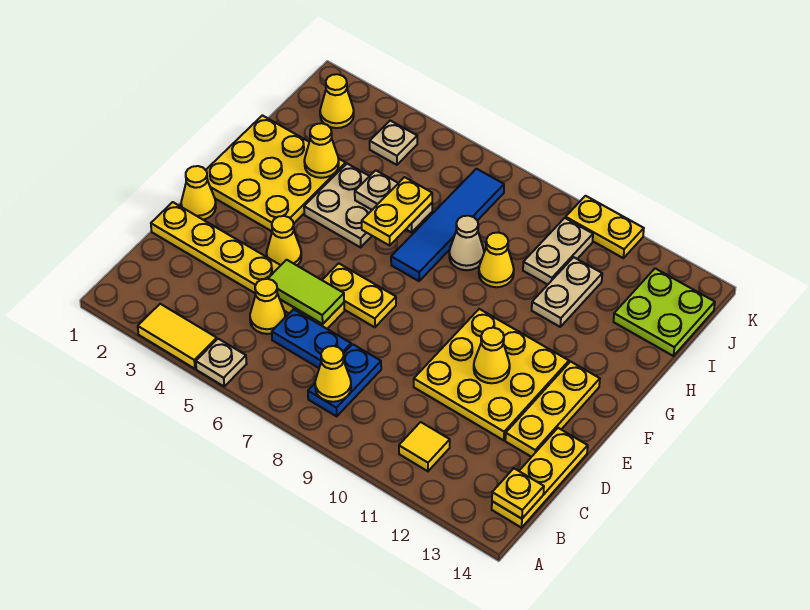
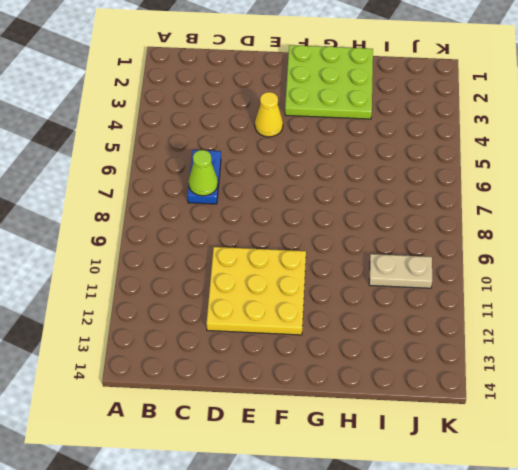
lime 1x1 cone [189,150,218,196] -> none
lime 3x3 plate [285,45,373,119] -> yellow 3x3 plate [206,115,346,231]
none -> yellow 1x2 tile [138,304,217,369]
none -> tan 1x1 plate [196,339,247,386]
none -> blue 1x2 plate [308,344,381,416]
none -> yellow 1x1 tile [399,422,450,471]

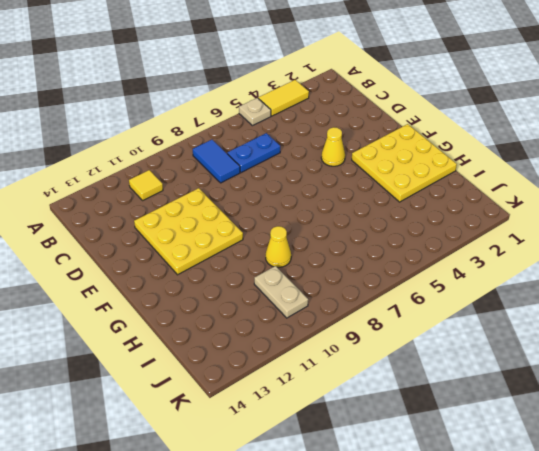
blue 1x2 tile [193,140,240,183] -> blue 1x2 plate [308,344,381,416]
none -> yellow 1x3 plate [492,428,588,528]
none -> yellow 1x1 cone [250,279,285,334]
none -> yellow 1x6 plate [151,202,344,329]
none -> yellow 1x3 plate [505,362,600,457]

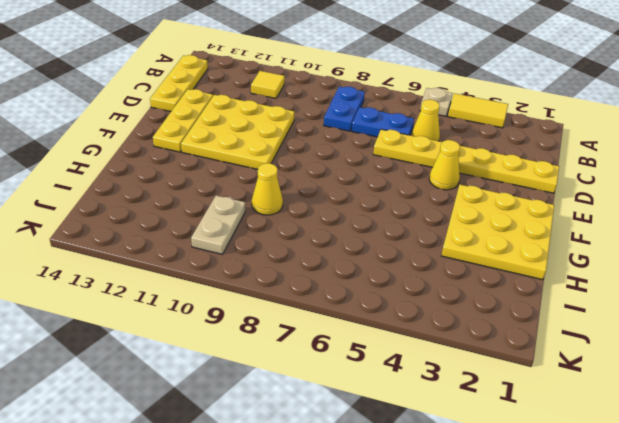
none -> yellow 1x1 cone [181,166,216,220]
none -> yellow 1x2 plate [322,263,396,327]
none -> tan 2x2 plate [304,164,372,247]
none -> blue 1x4 tile [391,169,504,281]

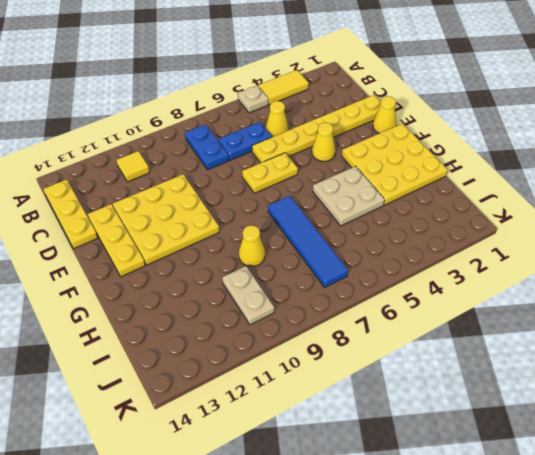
none -> tan 1x1 cone [449,216,484,270]
none -> tan 1x2 plate [532,257,602,327]
none -> lime 2x2 plate [614,268,715,356]
none -> yellow 1x1 cone [320,74,354,128]

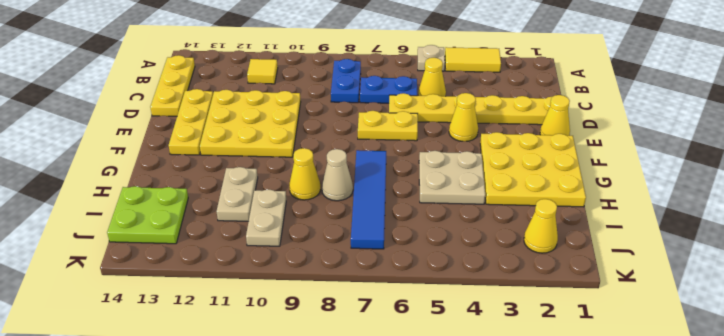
none -> tan 1x1 plate [370,121,417,165]
none -> yellow 1x2 plate [566,196,644,258]
none -> yellow 1x1 cone [315,346,351,402]
none -> yellow 1x1 plate [492,468,544,519]

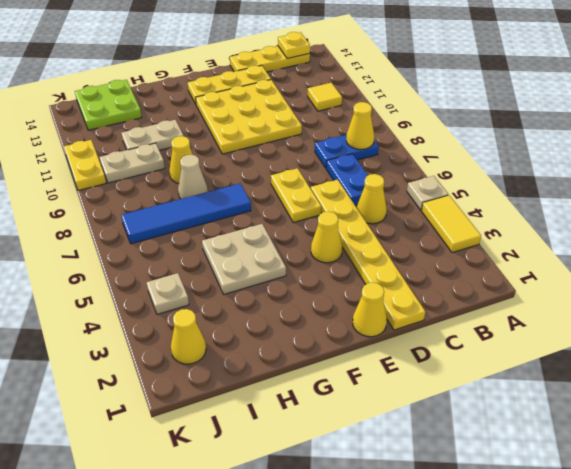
none -> yellow 3x3 plate [206,115,346,231]
none -> lime 1x2 tile [268,260,344,324]
none -> yellow 1x1 cone [474,328,510,383]
none -> yellow 1x1 cone [304,123,339,178]

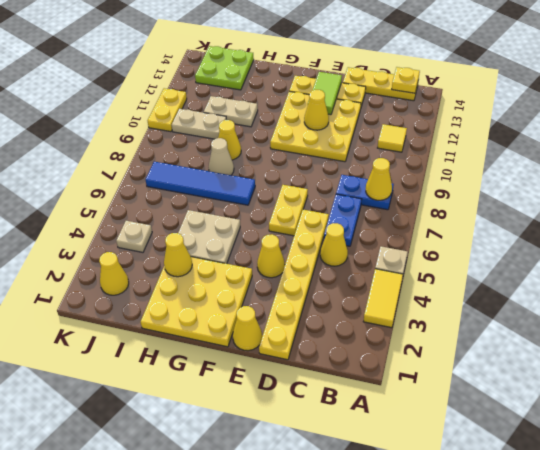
lime 1x2 tile [308,72,342,115] -> lime 1x2 tile moved to [268,260,344,324]
none -> tan 1x2 plate [355,170,432,232]
none -> yellow 1x2 plate [362,177,432,246]

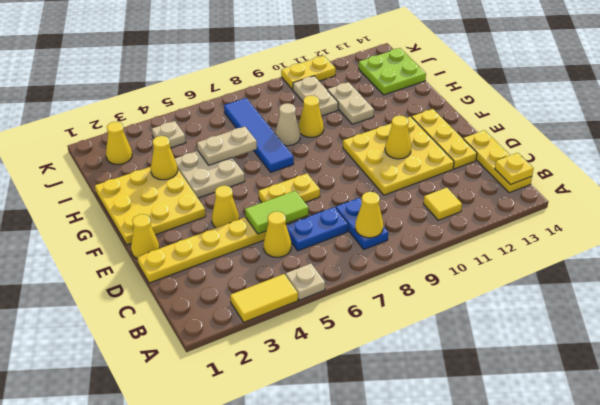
none -> yellow 1x2 plate [362,177,432,246]

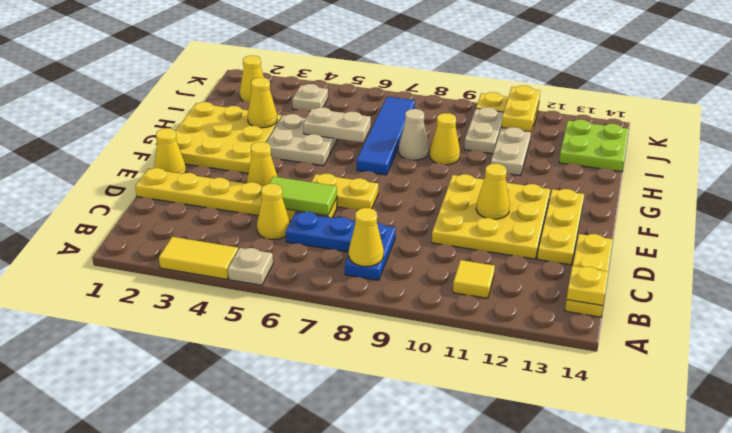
yellow 1x2 plate [501,86,540,131] -> yellow 1x2 plate moved to [362,177,432,246]

